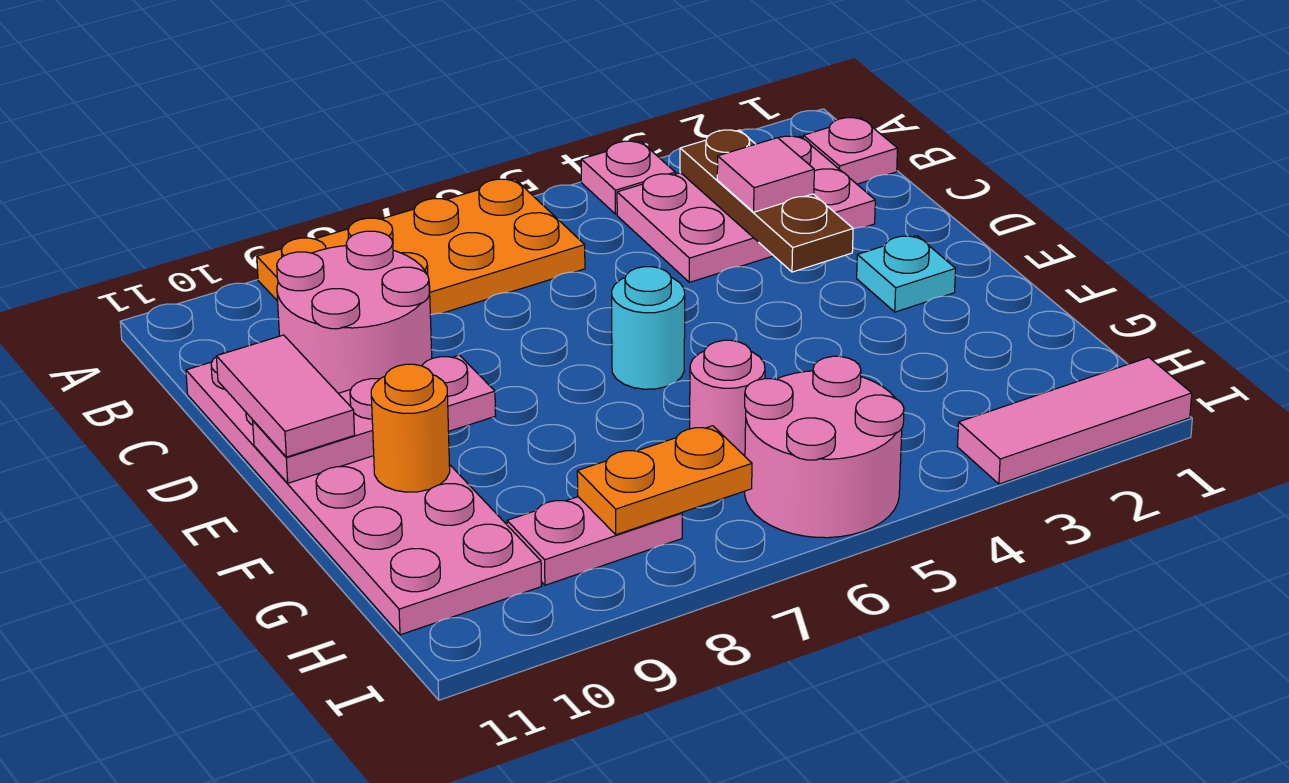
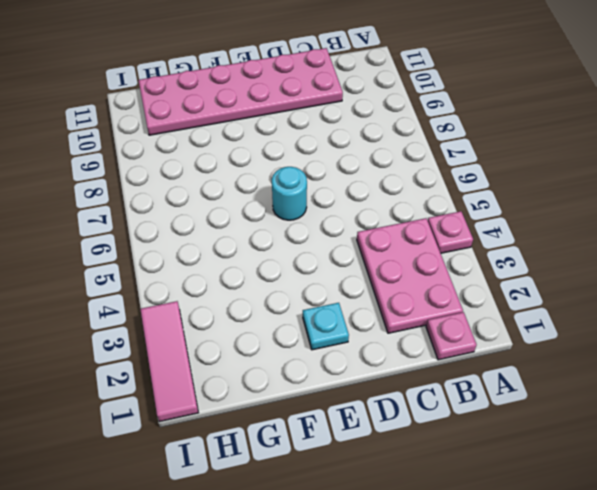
none -> orange 2x4 plate [257,179,585,315]
none -> pink 1x1 round brick [690,340,765,456]
none -> pink 2x2 round brick [745,356,904,538]

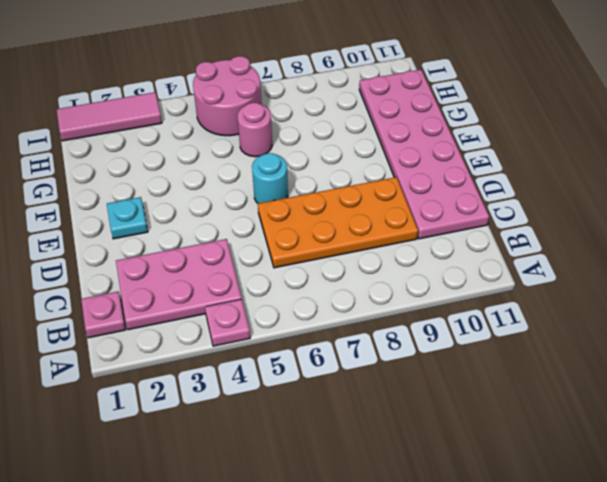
orange 2x4 plate [258,177,418,268] -> orange 2x4 plate moved to [257,179,585,315]
none -> pink 1x2 plate [507,497,682,585]
none -> brown 1x3 plate [680,130,853,272]
none -> pink 2x2 round brick [277,231,432,393]

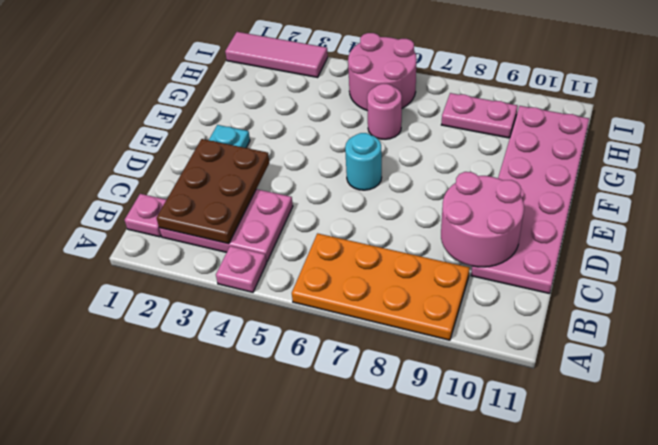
brown 2x3 plate [157,139,269,244] -> brown 1x3 plate [680,130,853,272]
none -> pink 1x3 plate [253,355,496,483]
none -> orange 1x1 round brick [371,364,450,492]
none -> orange 1x2 plate [577,426,752,535]

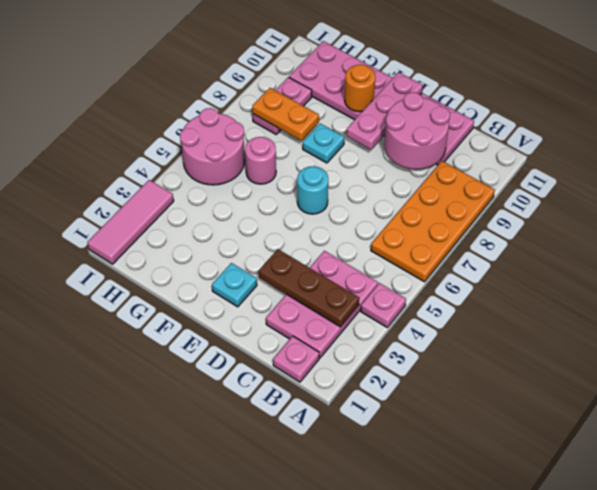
cyan 1x1 plate [303,124,344,163] -> none
orange 1x2 plate [252,88,319,141] -> orange 1x2 plate turned to [577,426,752,535]
none -> pink 1x1 tile [717,138,814,212]
none -> pink 1x2 tile [216,335,355,457]

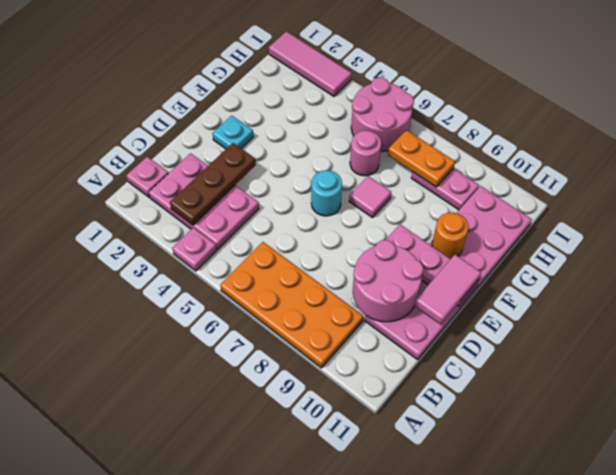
pink 1x1 tile [349,176,391,218] -> pink 1x1 tile moved to [717,138,814,212]

